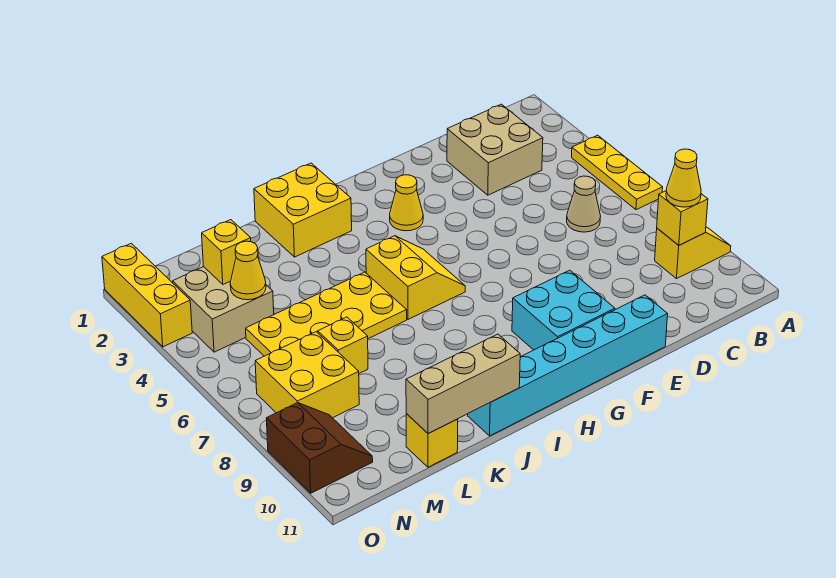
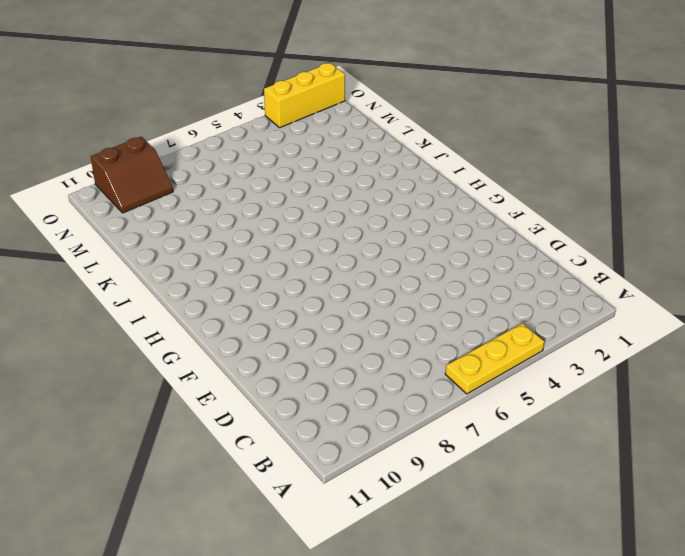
none -> yellow 1x2 slope [655,227,731,279]
none -> tan 2x2 brick [447,104,543,195]
none -> tan 1x1 cone [567,176,601,232]

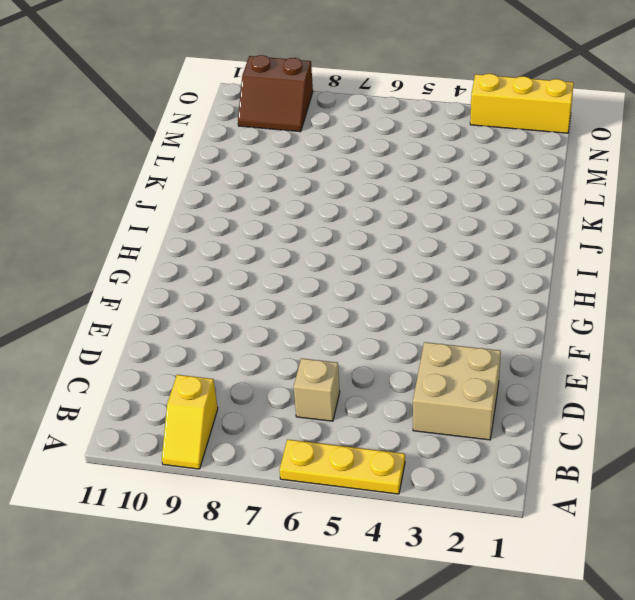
tan 1x1 brick [294,358,340,421] -> tan 1x1 cone [567,176,601,232]
none -> cyan 1x6 brick [468,295,668,436]
none -> cyan 2x2 brick [512,270,615,350]
none -> yellow 1x1 cone [390,175,423,231]

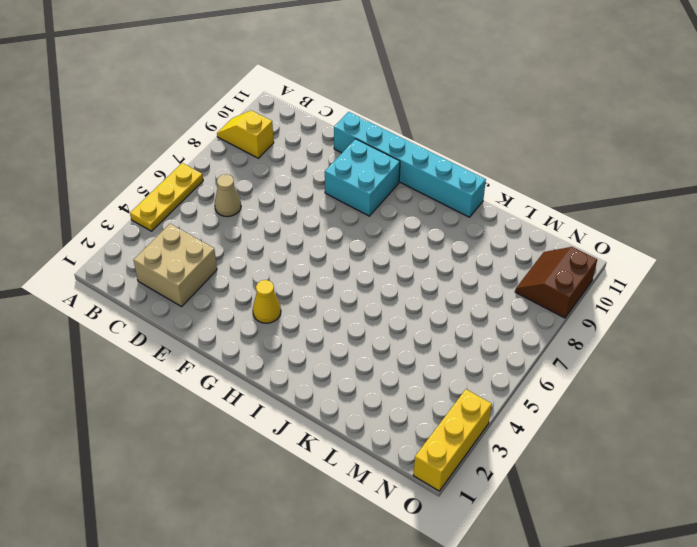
none -> yellow 2x2 slope [366,236,465,319]
none -> yellow 2x2 brick [254,163,352,257]
none -> yellow 2x4 plate [246,272,407,356]

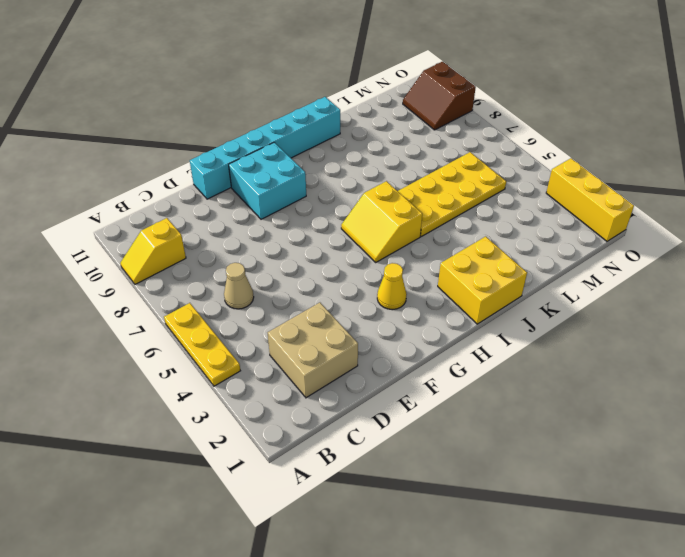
none -> yellow 1x1 brick [318,317,368,373]
none -> yellow 1x1 brick [406,413,458,467]
none -> tan 2x2 brick [173,267,274,352]

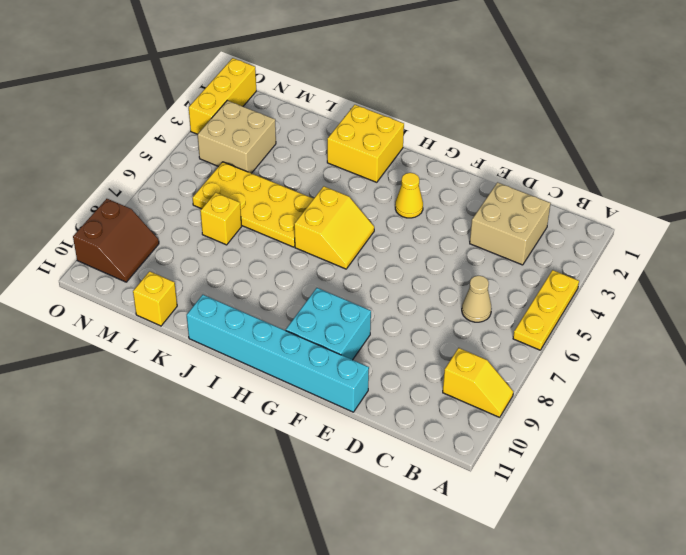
none -> yellow 2x2 brick [255,332,359,418]
none -> yellow 1x1 brick [657,191,708,245]
none -> tan 1x3 brick [406,334,520,434]

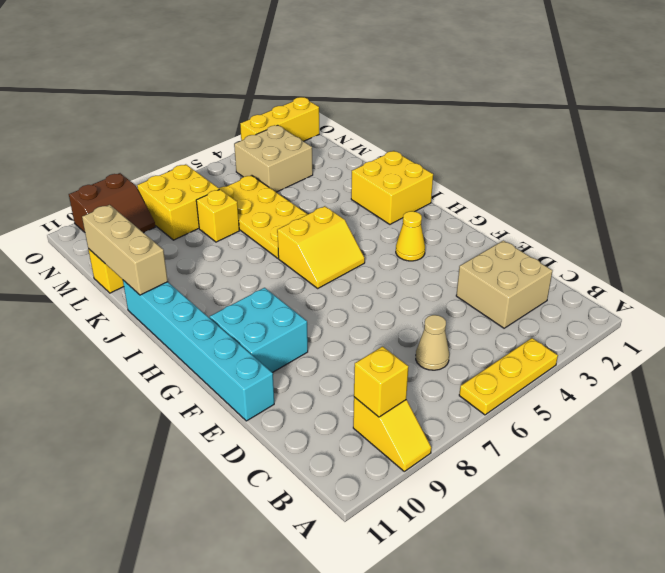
none -> yellow 1x1 brick [202,220,251,284]
none -> yellow 1x1 cone [230,241,266,300]
none -> yellow 1x1 cone [666,149,701,207]

